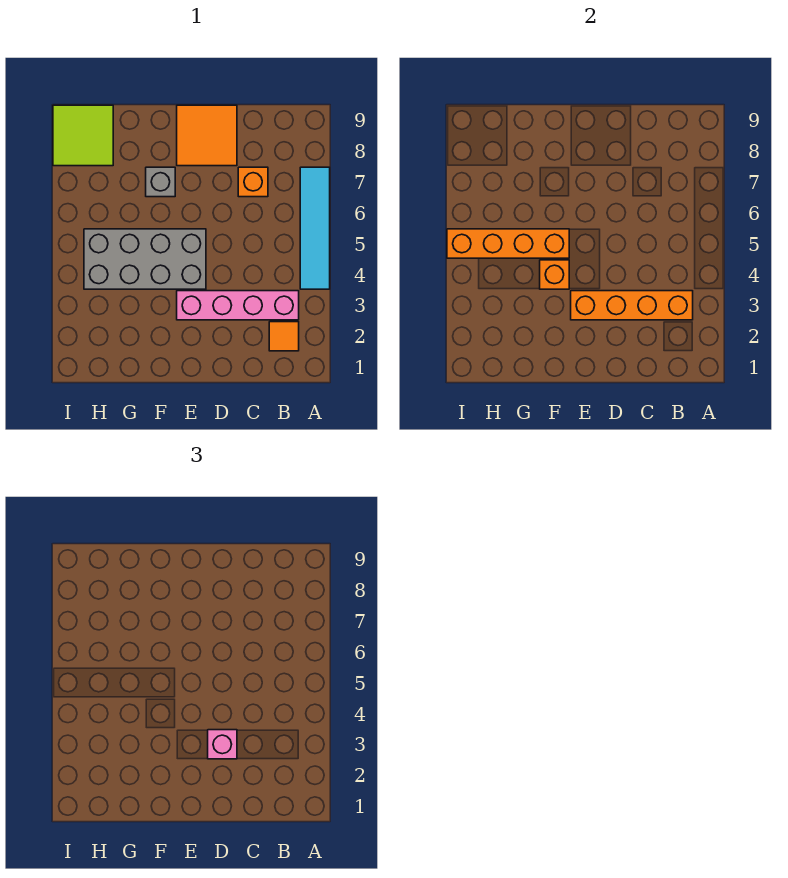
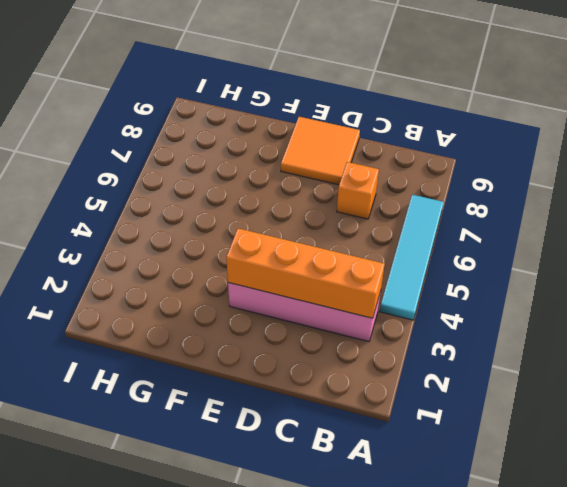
none -> orange 1x1 tile [269,322,299,351]
none -> grey 2x4 brick [84,229,206,289]
none -> grey 1x1 brick [146,167,175,197]

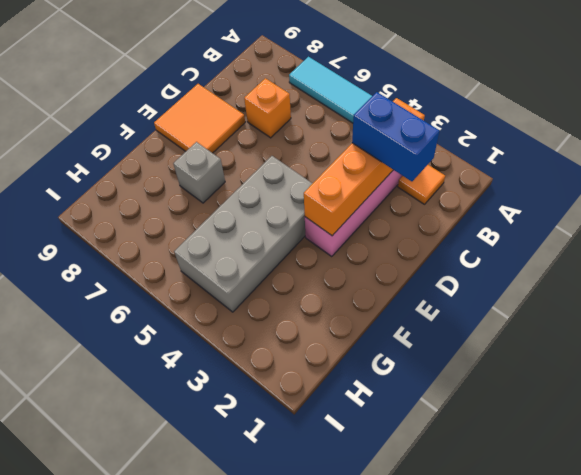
blue 1x2 brick [352,92,439,181] -> none
none -> lime 2x2 tile [53,105,113,166]
none -> orange 1x1 brick [540,260,569,289]
none -> orange 1x4 brick [447,229,569,258]

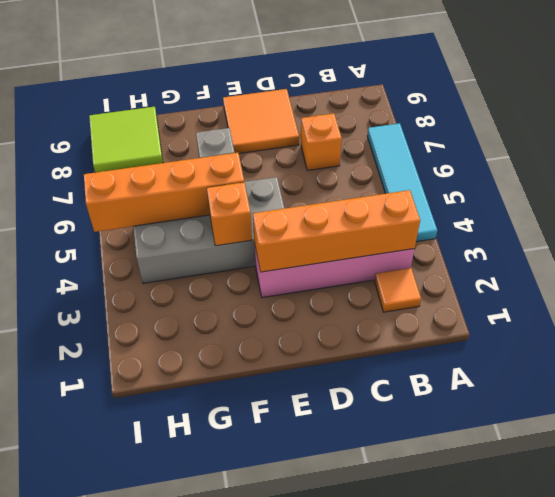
none -> pink 1x1 brick [208,730,237,759]

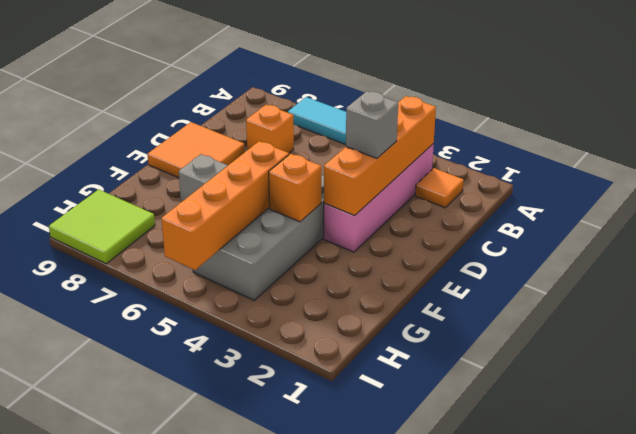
grey 1x1 brick [346,91,398,158] -> pink 1x1 brick [208,730,237,759]

